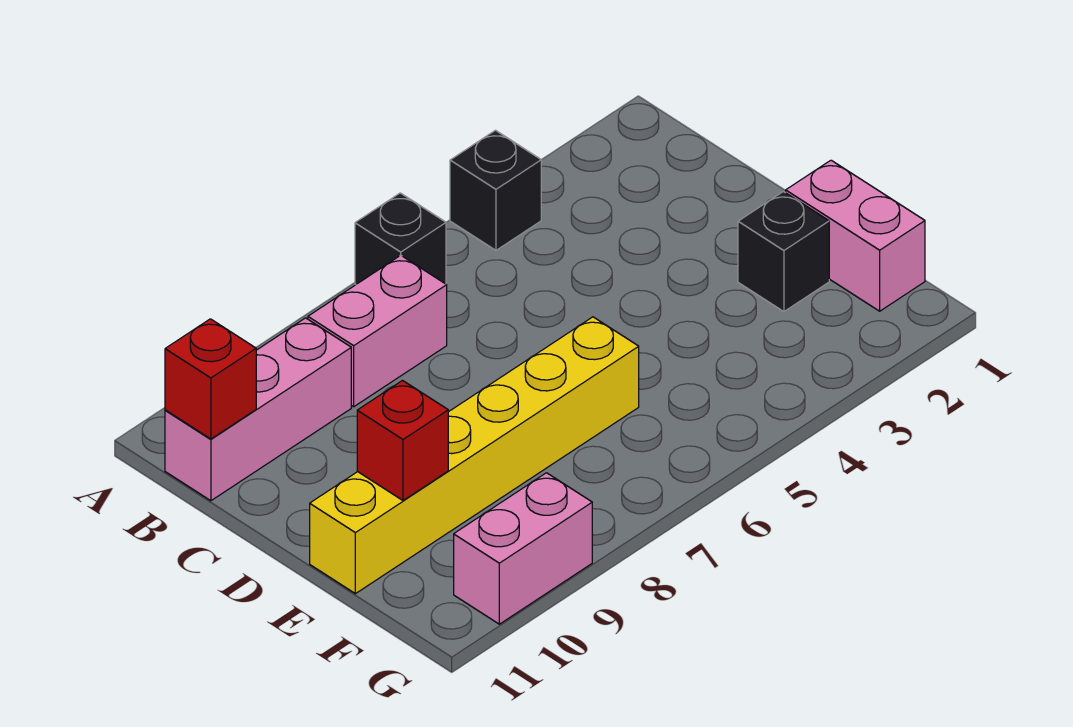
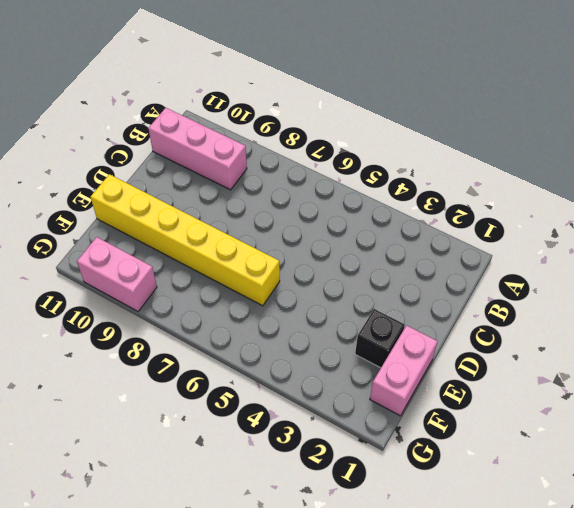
none -> black 1x1 brick [450,130,541,250]
none -> black 1x1 brick [355,193,446,284]

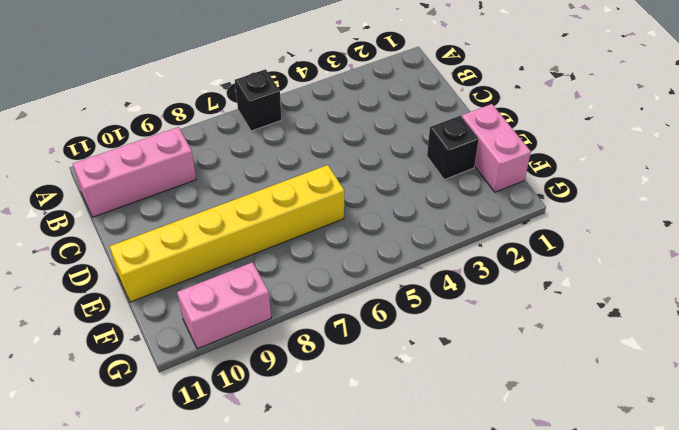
none -> black 1x1 brick [450,130,541,250]
none -> pink 1x2 brick [308,255,447,407]

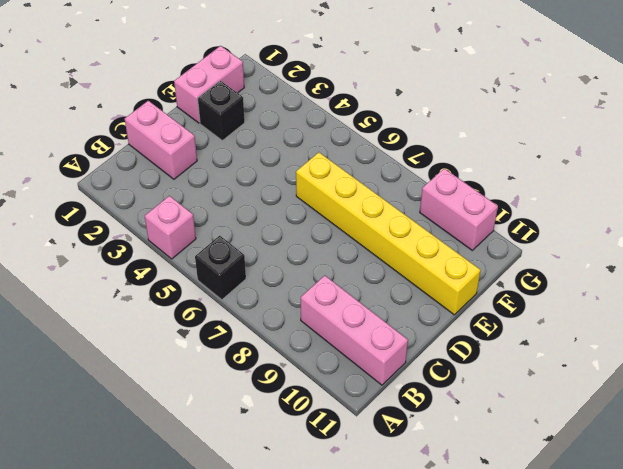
pink 1x1 brick [145,196,196,259] -> black 1x1 brick [450,130,541,250]
pink 1x2 brick [125,101,197,179] -> pink 1x2 brick moved to [308,255,447,407]
none -> red 1x1 brick [165,319,256,439]
none -> red 1x1 brick [357,381,448,500]

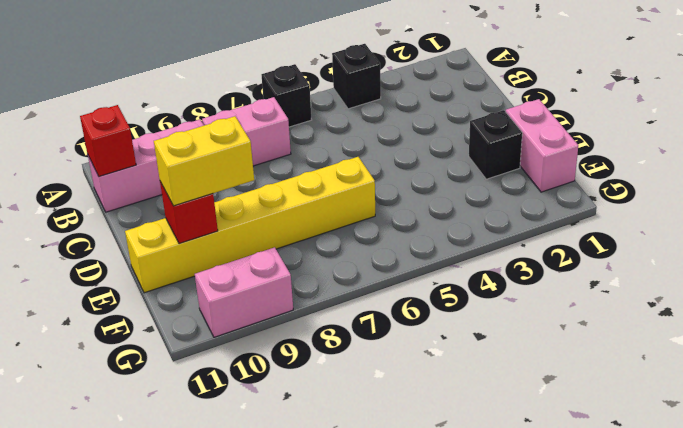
yellow 1x2 brick [154,116,254,206] -> none

